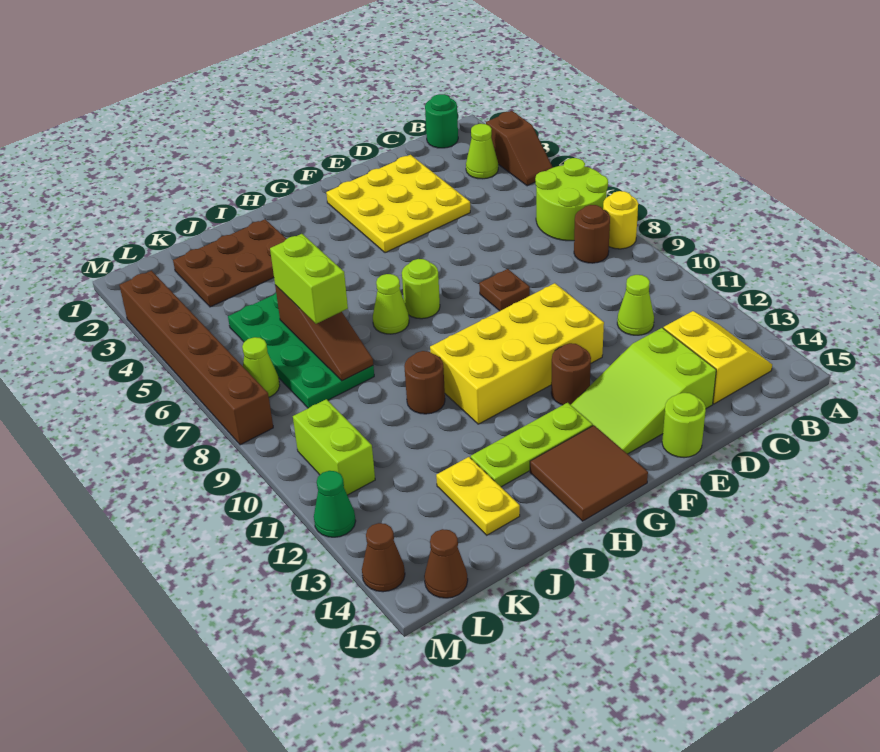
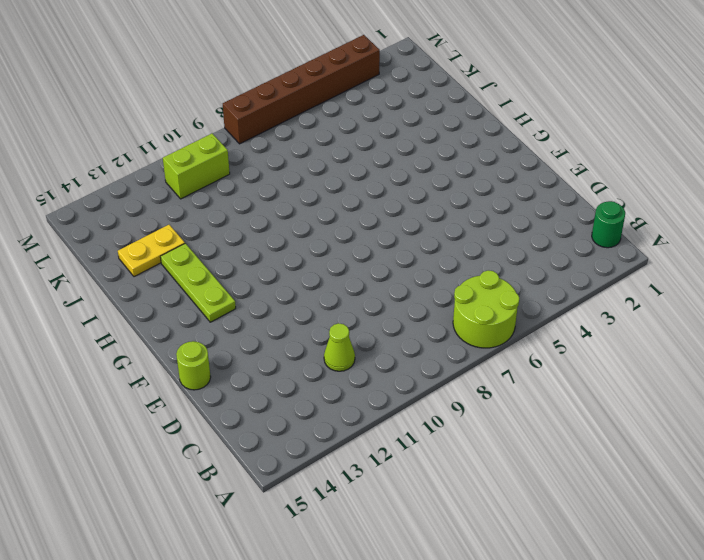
none -> brown 1x2 slope [486,111,553,186]
none -> yellow 1x1 round brick [603,191,638,249]
none -> lime 1x1 cone [466,124,498,179]
none -> brown 1x1 round brick [574,205,610,263]

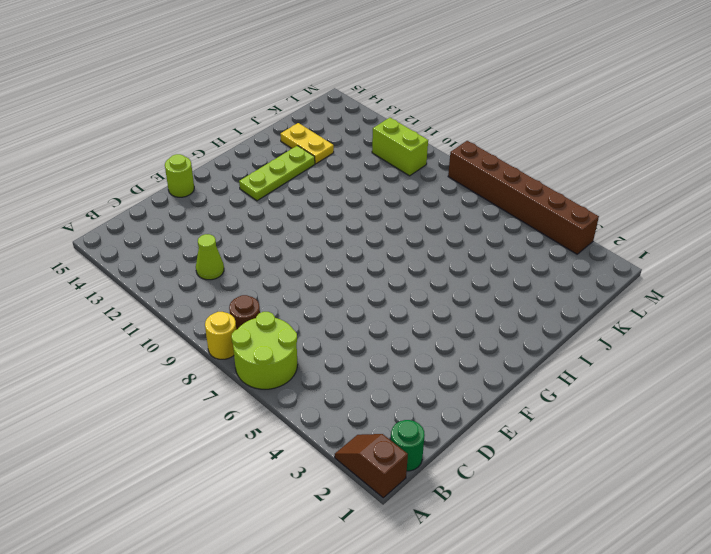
brown 1x2 slope [335,434,408,498] -> brown 1x2 slope moved to [486,111,553,186]
none -> lime 1x1 cone [466,124,498,179]
none -> yellow 2x2 slope [663,311,772,404]
none -> yellow 3x3 plate [326,155,470,253]
none -> lime 2x3 slope [571,328,716,454]

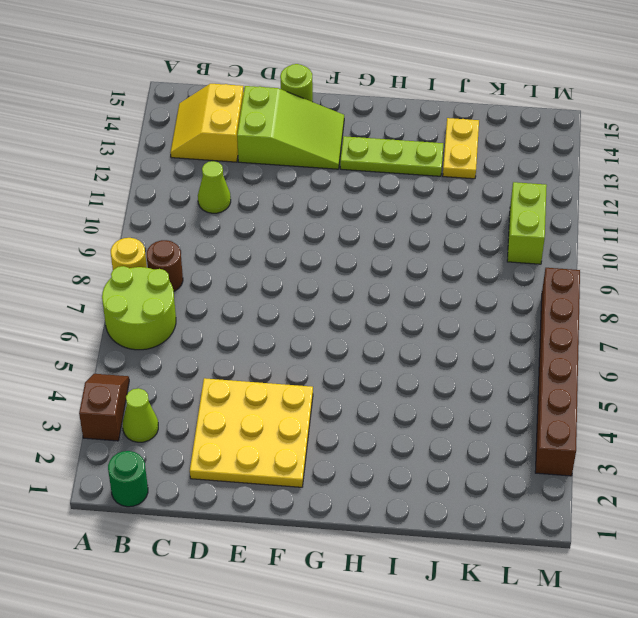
none -> brown 1x1 plate [479,269,530,311]
none -> yellow 2x4 brick [430,283,604,424]
none -> brown 1x1 round brick [551,343,591,405]
none -> lime 1x1 round brick [402,259,440,319]

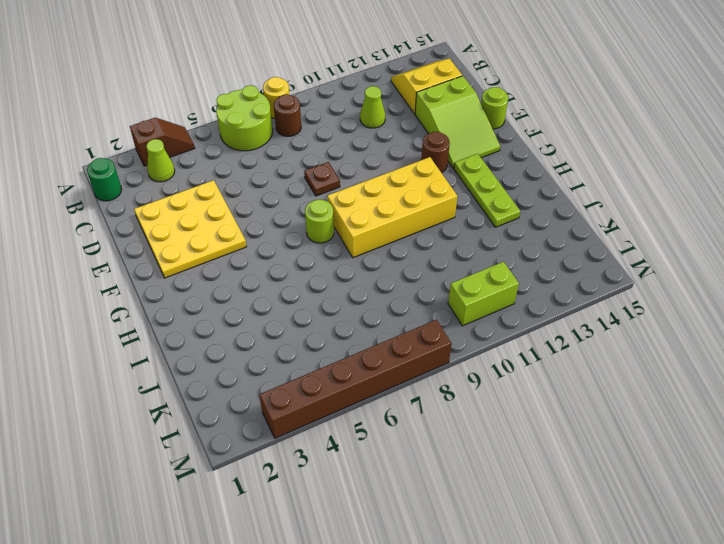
yellow 2x4 brick [327,157,457,258] -> yellow 2x4 brick turned to [430,283,604,424]
none -> brown 2x2 tile [530,425,648,521]
none -> lime 1x1 cone [373,274,409,334]
none -> brown 2x3 plate [173,219,286,307]
none -> brown 1x1 round brick [404,351,445,414]

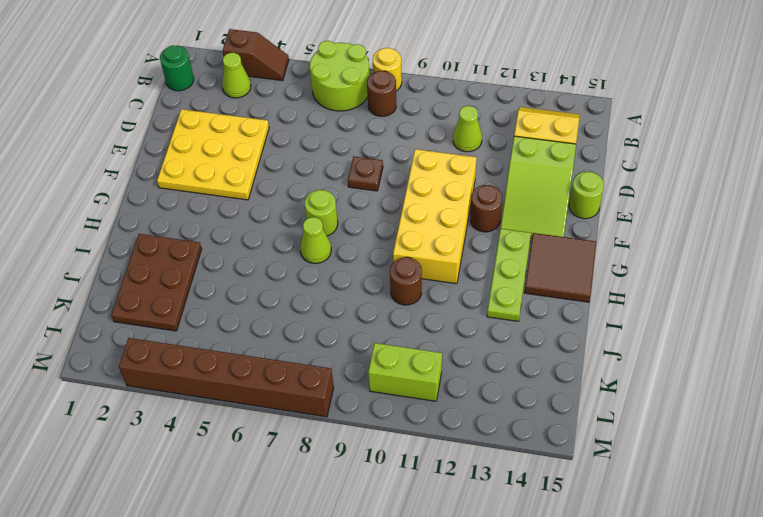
none -> green 2x4 plate [228,293,374,408]
none -> yellow 1x2 plate [436,457,520,535]
none -> lime 1x1 cone [242,337,280,397]
none -> brown 1x1 cone [424,529,468,598]

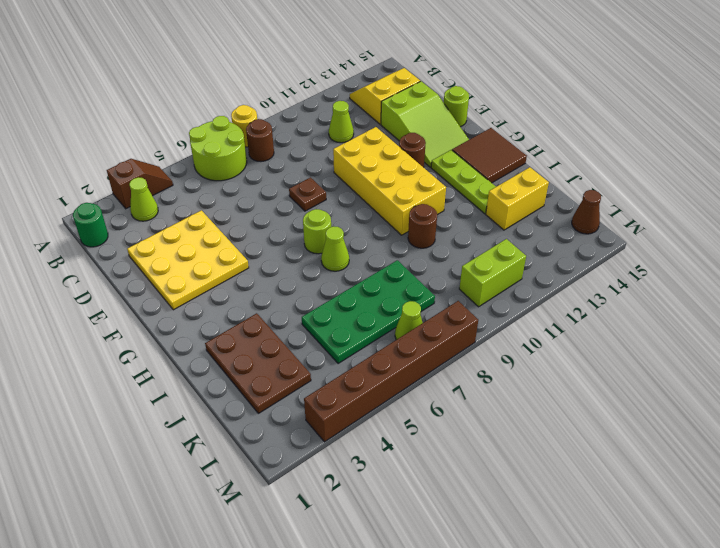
yellow 1x2 brick [486,167,549,230] -> yellow 1x2 plate [436,457,520,535]
none -> green 1x1 cone [314,471,356,537]
none -> brown 1x1 cone [362,523,405,592]
none -> brown 1x3 slope [275,285,373,381]
none -> lime 1x2 brick [270,234,348,324]

